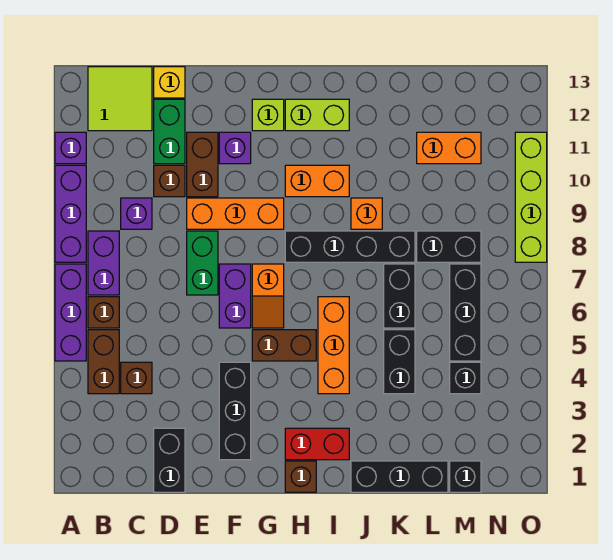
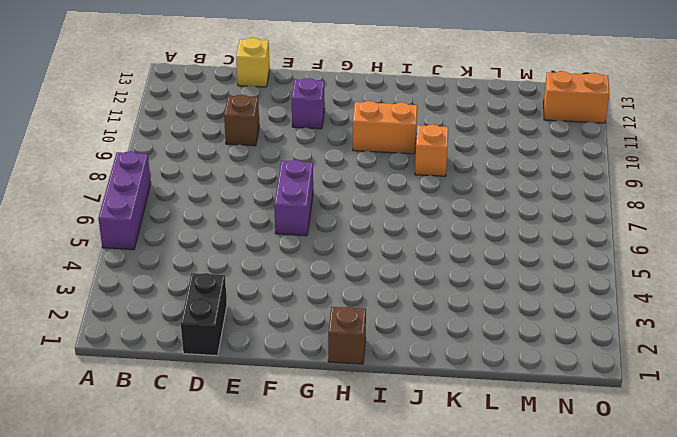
orange 1x2 brick [544,71,609,123] -> orange 1x2 brick moved to [417,132,481,164]
none -> purple 1x3 brick [55,165,86,262]
none -> purple 1x1 brick [55,132,86,164]
none -> brown 1x2 brick [88,330,119,394]
none -> brown 1x1 brick [88,297,119,328]

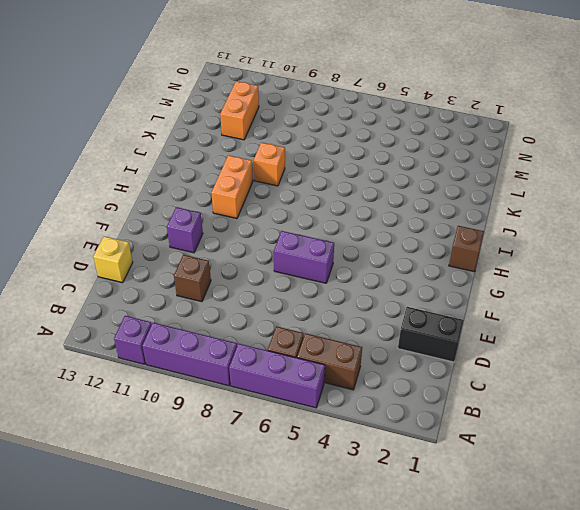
none -> purple 1x2 brick [88,231,119,295]
none -> lime 2x2 tile [88,67,152,131]
none -> brown 1x1 brick [121,362,152,394]
none -> purple 1x1 brick [121,198,152,229]

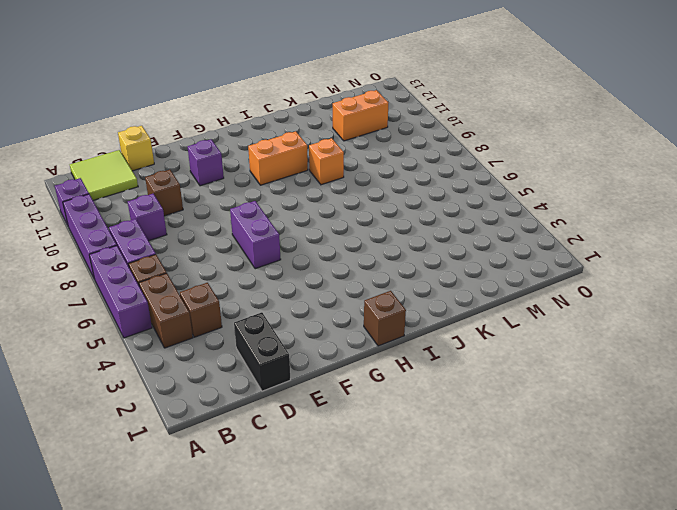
none -> green 1x2 brick [154,99,185,164]
none -> green 1x2 brick [187,231,218,295]
none -> orange 1x3 brick [187,198,284,229]
none -> brown 1x2 brick [187,132,218,197]

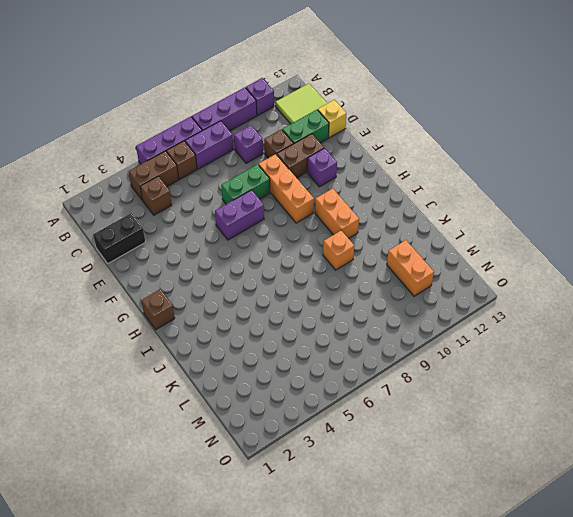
none -> black 1x3 brick [219,362,251,460]
none -> brown 1x2 brick [252,330,316,361]
none -> orange 1x2 slope [252,264,284,328]
none -> lime 1x1 brick [252,99,284,131]

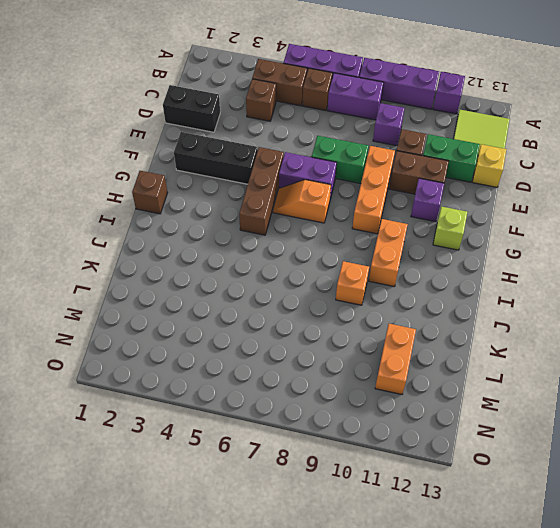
brown 1x3 brick [239,147,284,235] -> brown 1x2 brick [252,330,316,361]
none -> red 1x2 brick [285,428,349,460]
none -> black 1x4 brick [285,231,415,262]
none -> lime 1x2 brick [285,99,349,131]
none -> orange 1x3 brick [318,297,349,394]

